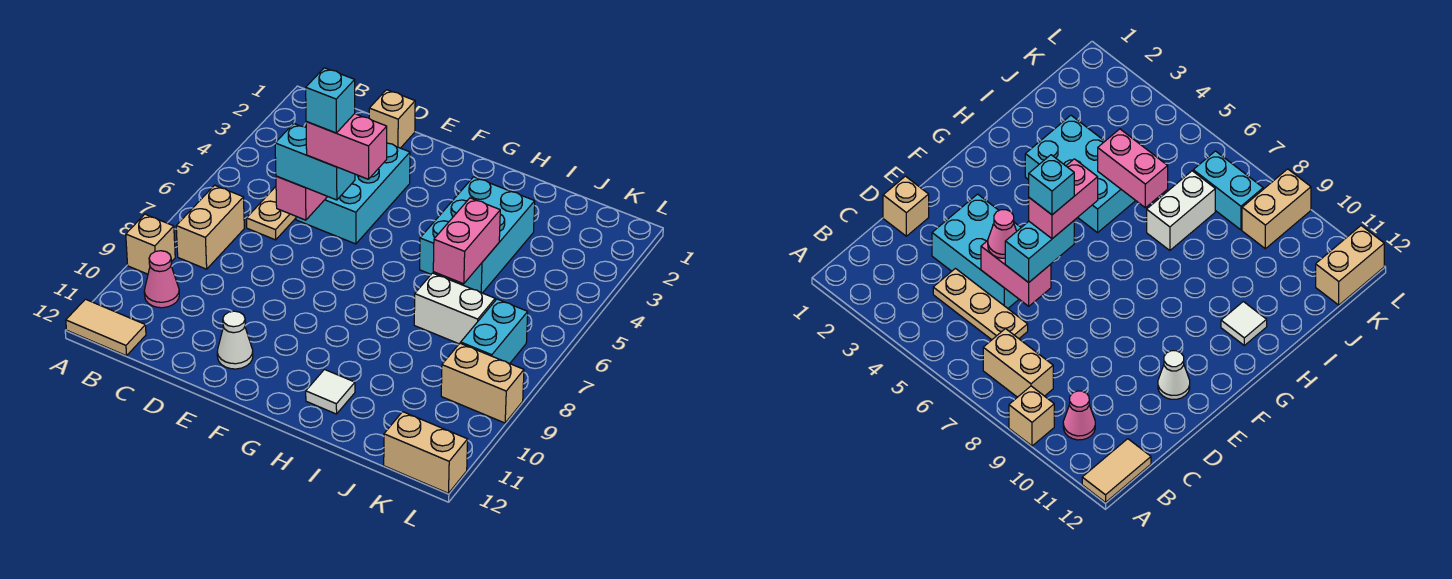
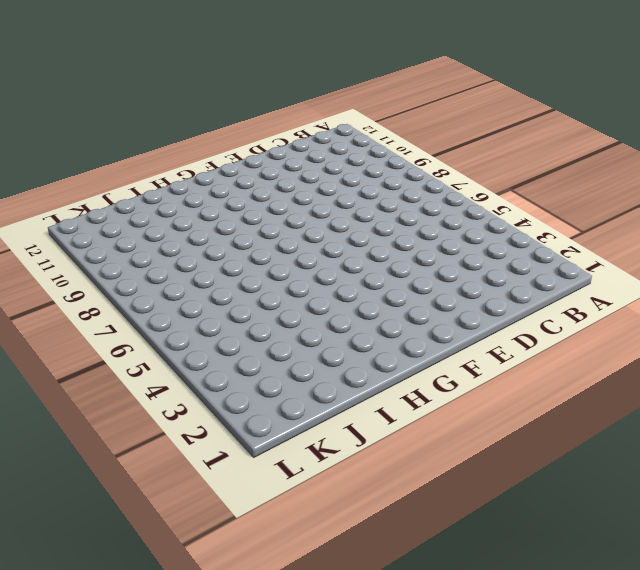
none -> tan 1x1 brick [126,214,175,274]
none -> tan 1x2 tile [66,299,146,356]
none -> tan 1x2 brick [176,185,244,269]

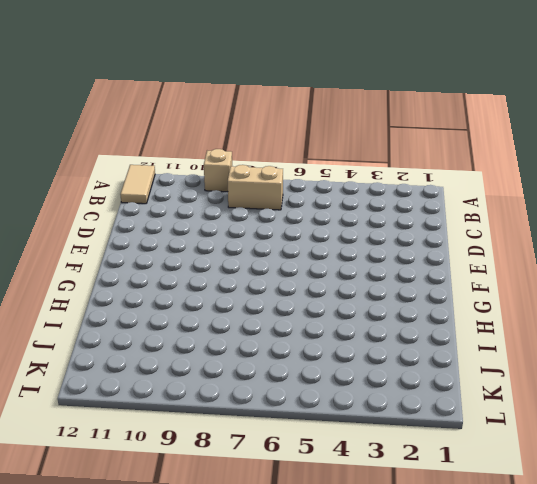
none -> pink 1x1 cone [144,251,179,308]
none -> tan 1x3 plate [247,187,296,240]
none -> tan 1x1 brick [369,90,415,148]

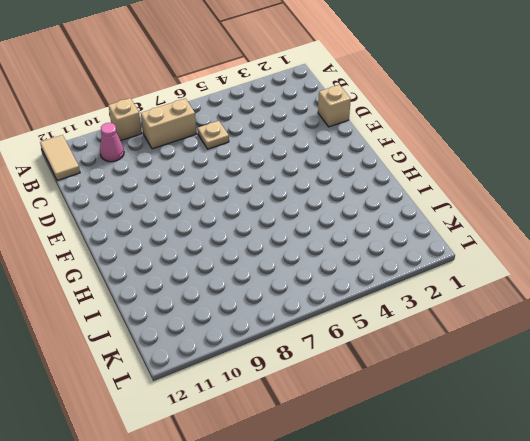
tan 1x1 plate [198,121,229,149] -> tan 1x3 plate [247,187,296,240]
none -> cyan 2x3 brick [296,143,410,244]
none -> white 1x1 cone [217,311,253,369]
none -> cyan 2x3 brick [420,177,535,293]

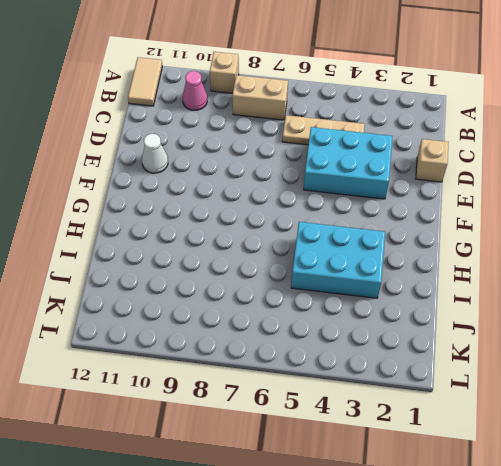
none -> white 1x1 tile [306,370,355,414]
none -> white 1x2 brick [414,273,495,344]
none -> cyan 1x2 brick [461,299,528,363]

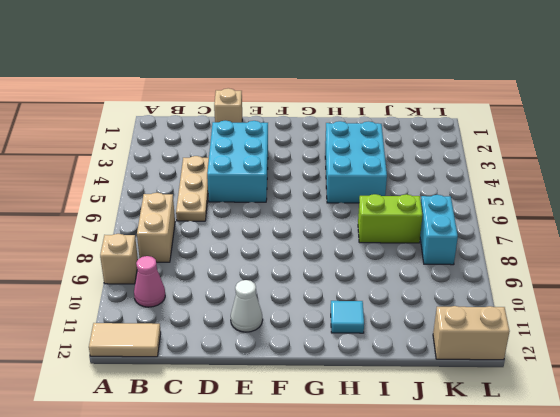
cyan 1x1 tile [331,301,364,333] -> white 1x1 tile [306,370,355,414]
lime 1x2 brick [358,194,423,243] -> white 1x2 brick [414,273,495,344]
none -> tan 1x2 brick [441,343,524,423]
none -> pink 1x2 brick [276,176,327,220]
none -> pink 1x2 brick [433,198,500,284]

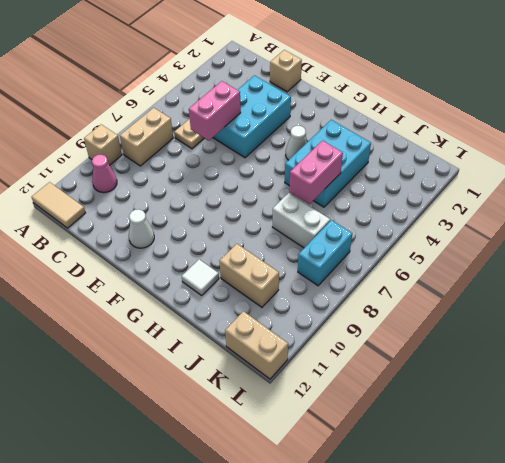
white 1x1 cone [286,126,307,160] -> none
tan 1x2 brick [220,244,279,307] -> tan 1x2 brick moved to [441,343,524,423]
none -> pink 1x1 cone [988,210,1017,258]
none -> cyan 1x2 brick [275,123,355,200]
none -> pink 1x2 brick [306,114,387,179]

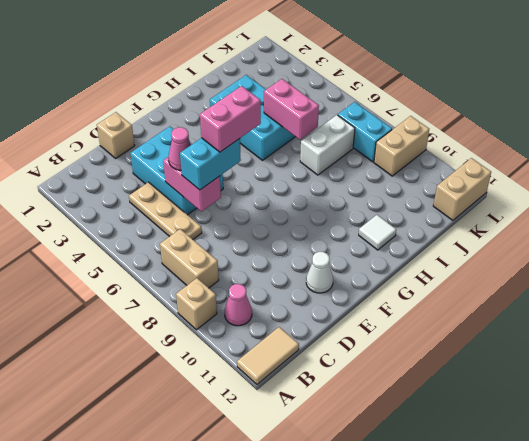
none -> cyan 1x1 brick [306,68,355,133]

